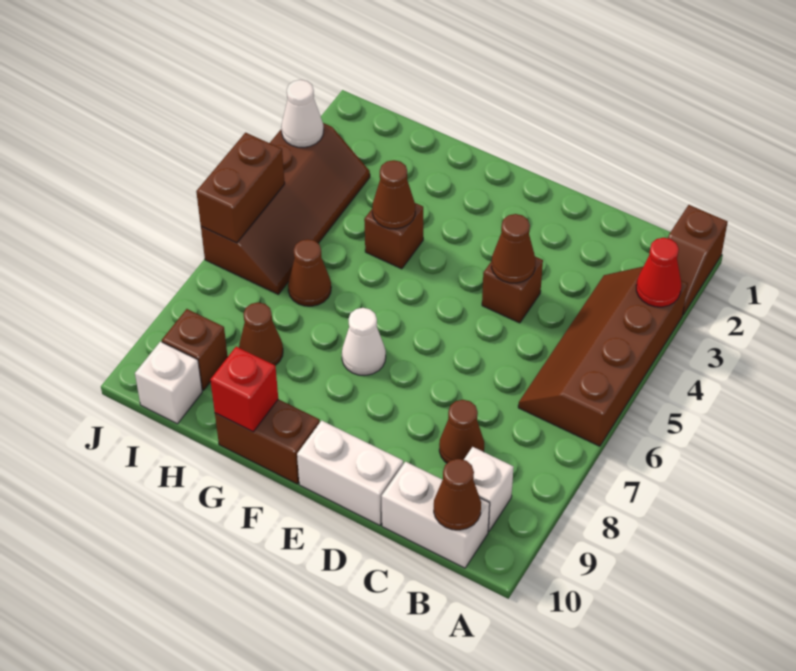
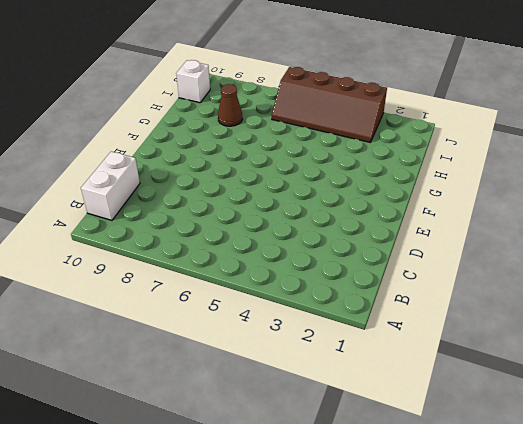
none -> brown 1x2 slope [668,205,728,315]
none -> brown 2x4 slope [518,267,688,446]
none -> white 1x1 brick [464,447,514,531]

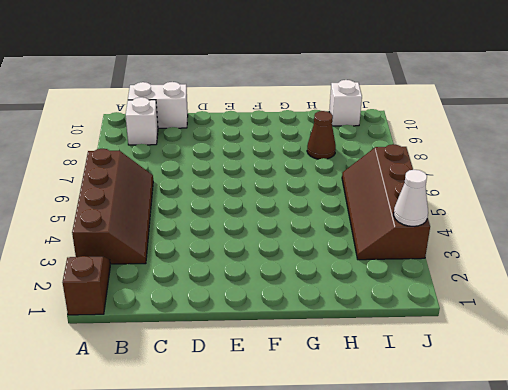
none -> brown 1x1 cone [439,400,484,463]
none -> brown 1x1 brick [482,257,543,323]
none -> white 1x2 brick [297,420,403,525]

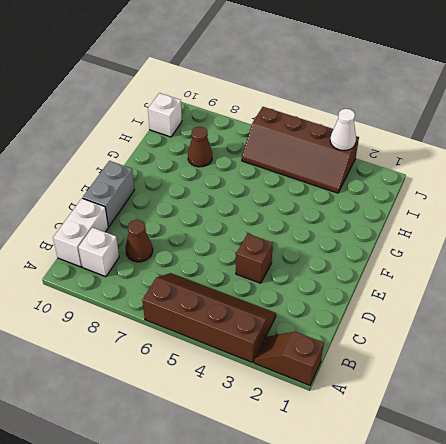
grey 1x2 brick [83,161,134,227] -> white 1x2 brick [297,420,403,525]
none -> white 1x1 cone [342,308,386,375]
none -> brown 1x2 brick [215,399,320,484]
none -> brown 1x1 brick [364,203,423,269]

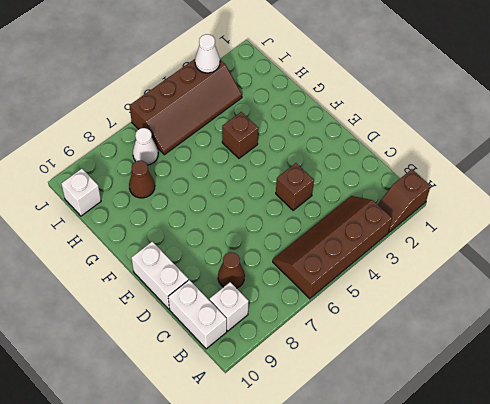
white 1x1 cone [133,128,158,165] -> white 1x1 cone moved to [342,308,386,375]
none -> brown 1x2 brick [215,399,320,484]
none -> brown 1x1 cone [288,239,331,306]
none -> brown 1x1 brick [162,309,228,390]

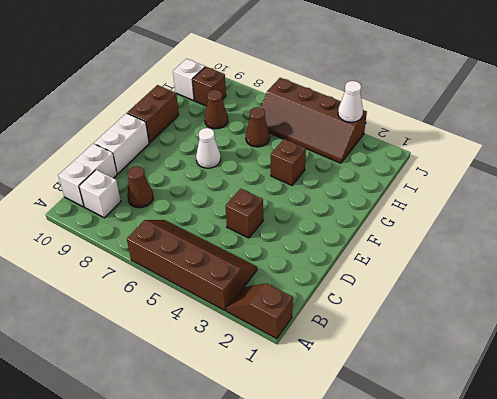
none -> red 1x1 cone [636,238,681,307]
none -> brown 1x1 cone [434,459,481,530]
none -> brown 1x1 cone [491,214,535,283]

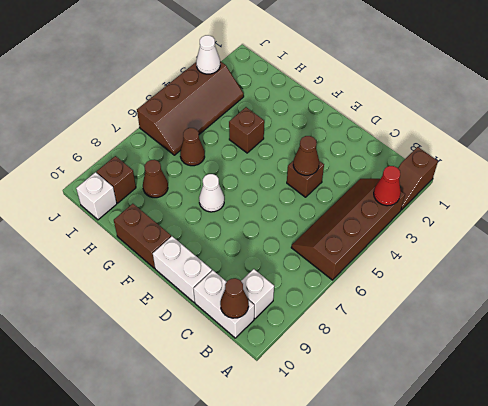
none -> brown 1x1 cone [439,400,484,463]
none -> brown 1x1 cone [372,160,415,229]
none -> red 1x1 brick [210,347,278,432]

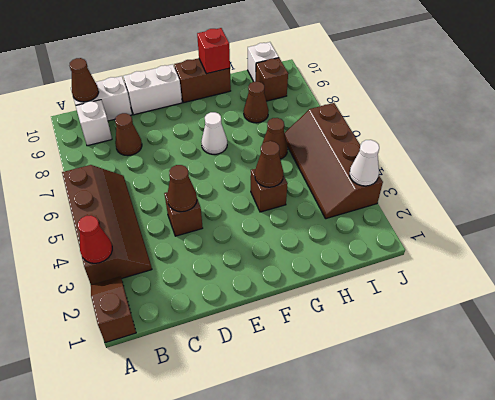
none -> brown 1x2 brick [196,133,285,243]

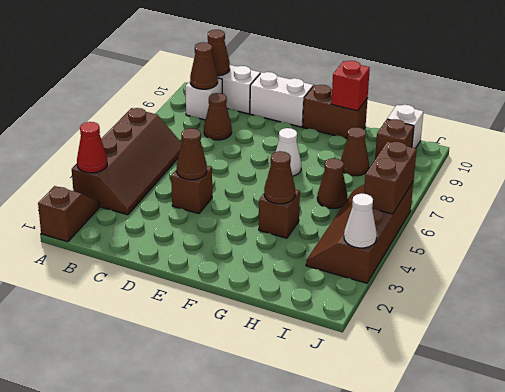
brown 1x1 cone [190,42,218,89] -> none

